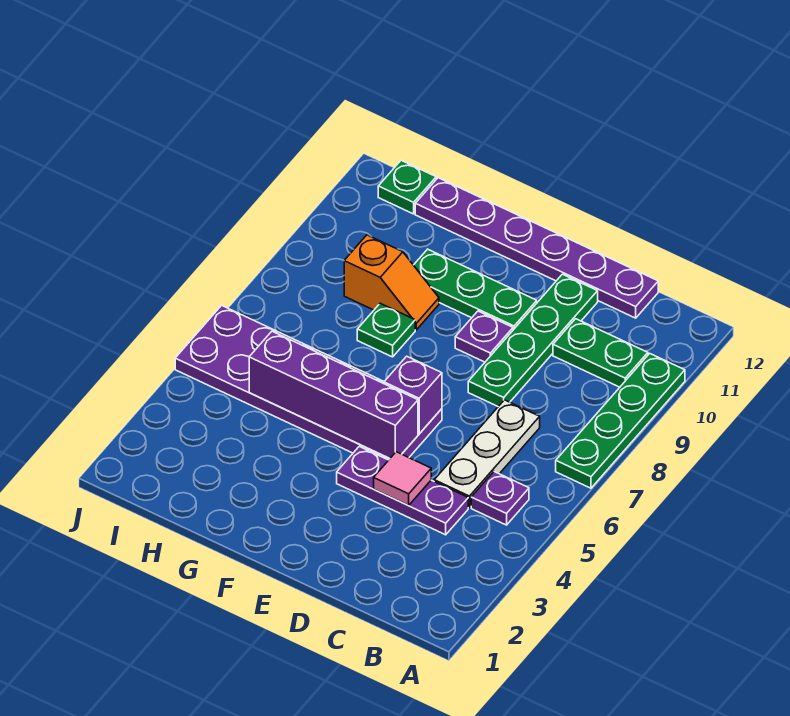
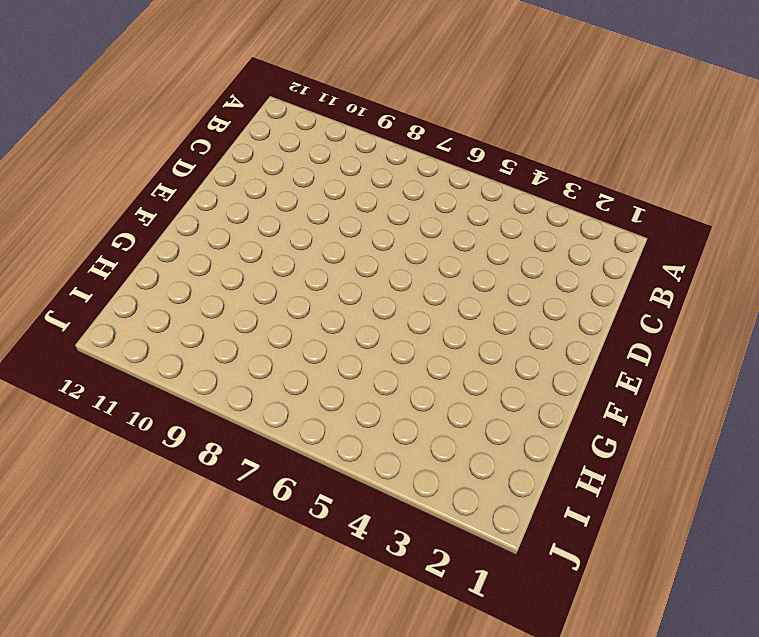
none -> green 1x4 plate [556,354,685,488]
none -> purple 1x1 plate [471,472,529,525]
none -> green 1x2 plate [553,319,648,387]

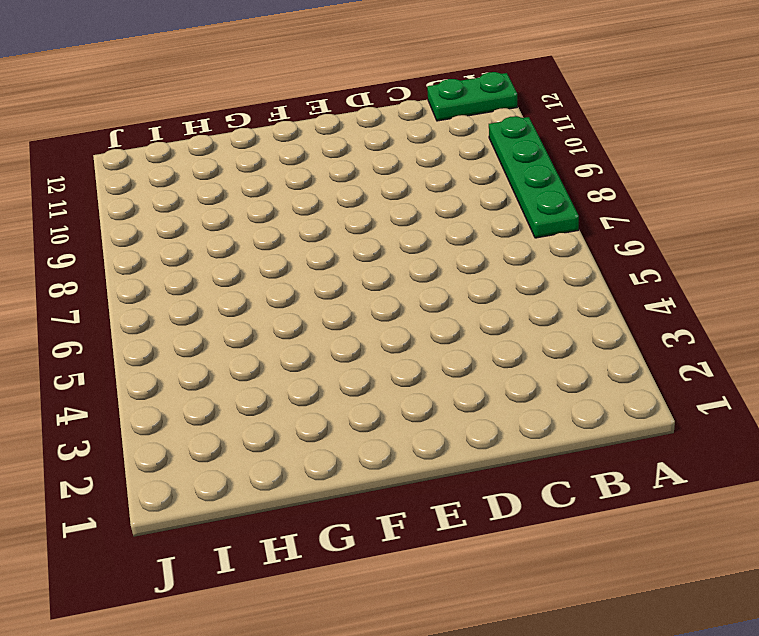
green 1x2 plate [427,72,517,121] -> green 1x2 plate moved to [553,319,648,387]
none -> purple 1x1 plate [471,472,529,525]
none -> purple 1x3 plate [337,446,468,535]
none -> white 1x3 plate [434,400,540,508]

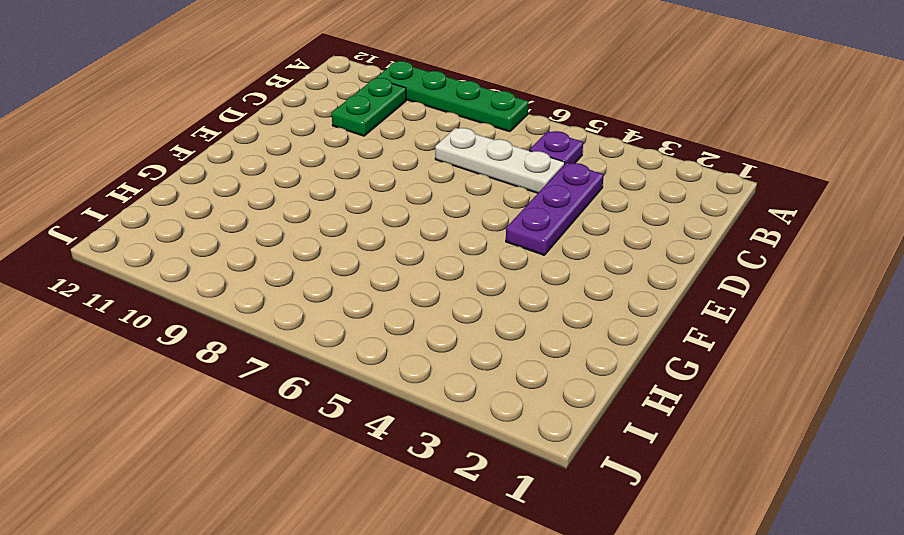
none -> purple 1x6 plate [415,178,658,318]
none -> green 1x4 plate [468,274,598,406]
none -> purple 2x6 plate [175,305,442,460]

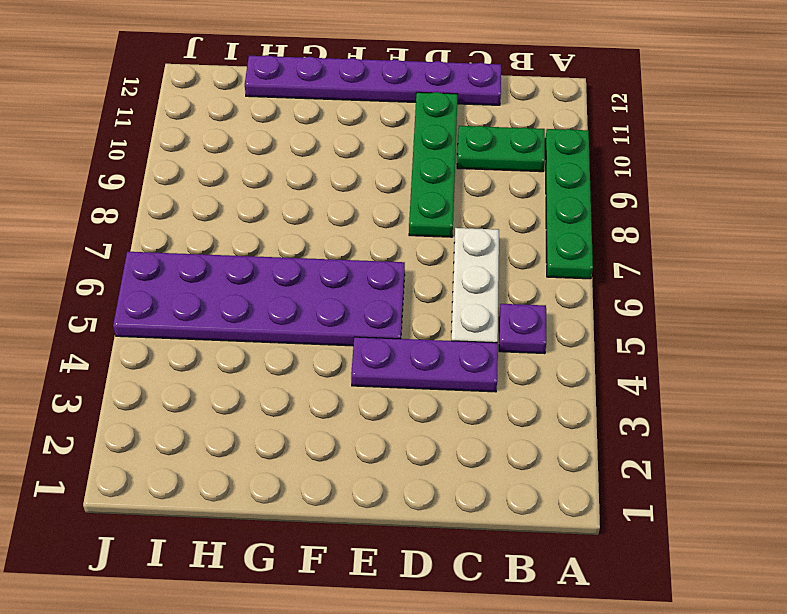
none -> purple 1x1 plate [455,311,513,362]
none -> green 1x3 plate [414,249,537,330]
none -> green 1x1 plate [357,303,415,357]

